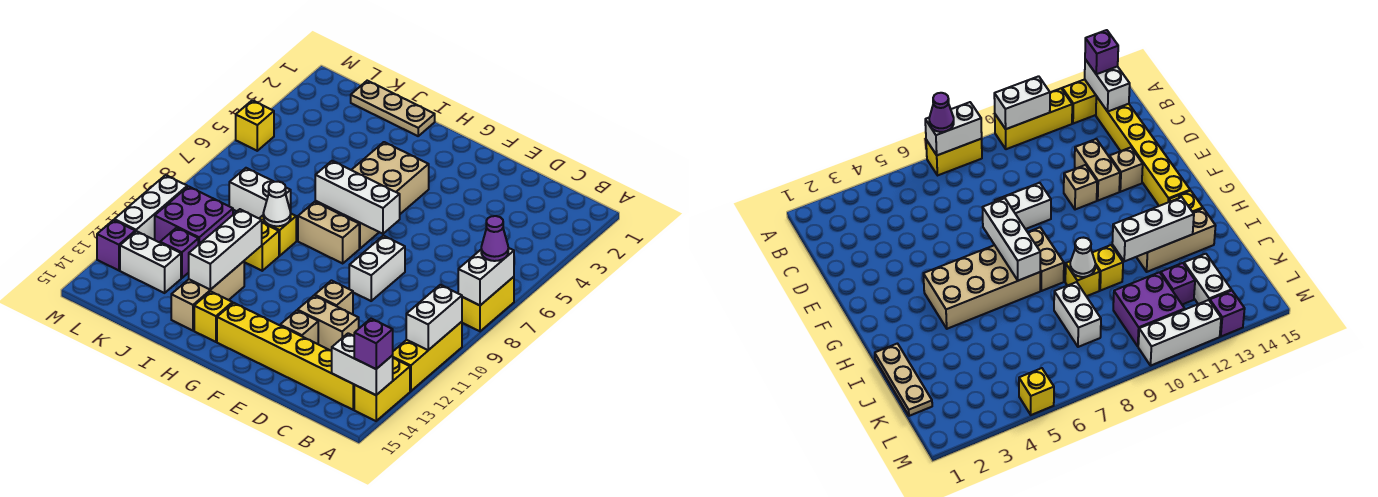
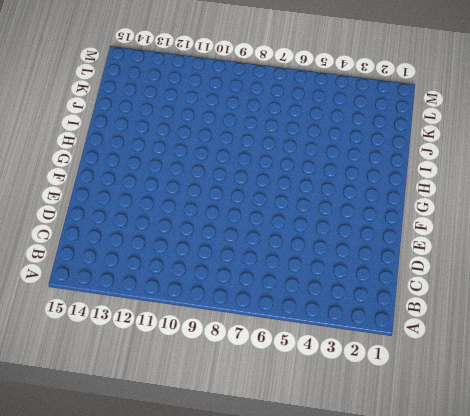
none -> yellow 1x2 brick [462,277,514,331]
none -> yellow 1x3 brick [393,322,462,391]
none -> yellow 1x2 brick [354,358,410,421]
none -> yellow 1x6 brick [217,303,354,410]

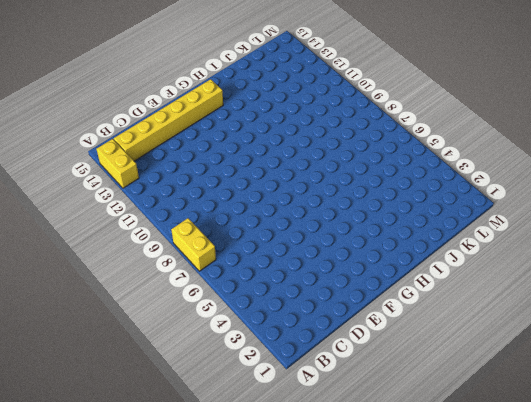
none -> yellow 1x3 brick [393,322,462,391]
none -> tan 1x2 brick [298,295,359,351]
none -> white 1x2 brick [349,236,405,301]
none -> tan 1x1 brick [315,281,353,314]

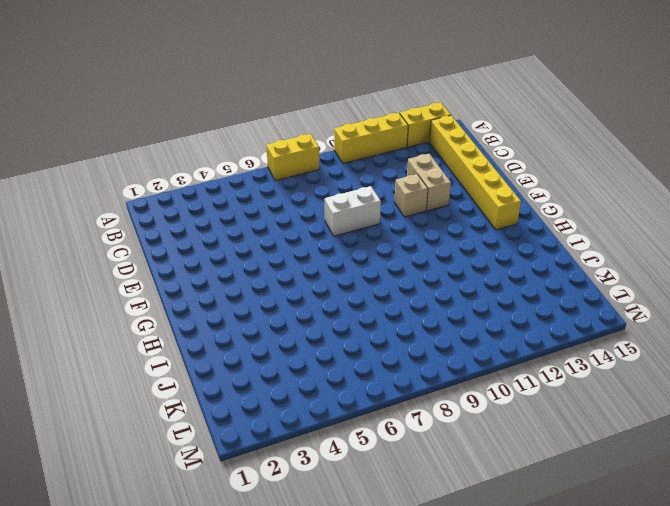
none -> tan 1x1 brick [280,310,318,344]
none -> tan 2x4 brick [315,142,429,248]
none -> tan 1x2 brick [298,202,359,263]
none -> yellow 1x1 brick [194,291,232,342]

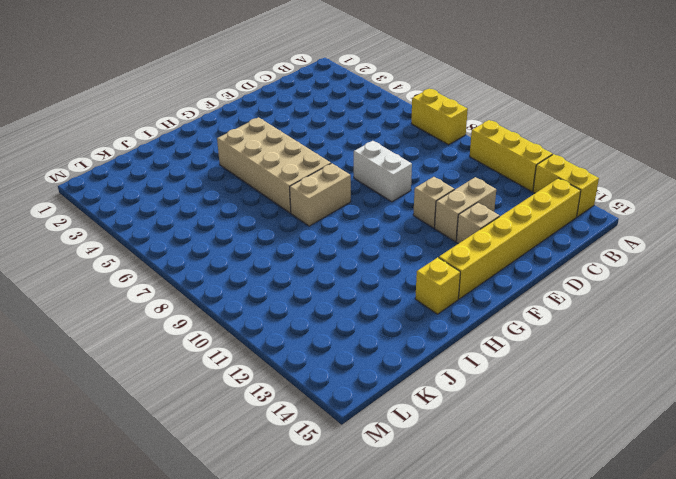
none -> tan 1x3 plate [351,81,435,136]
none -> yellow 1x1 brick [259,214,296,256]
none -> yellow 1x1 brick [244,223,279,271]
none -> tan 1x3 brick [171,261,244,331]

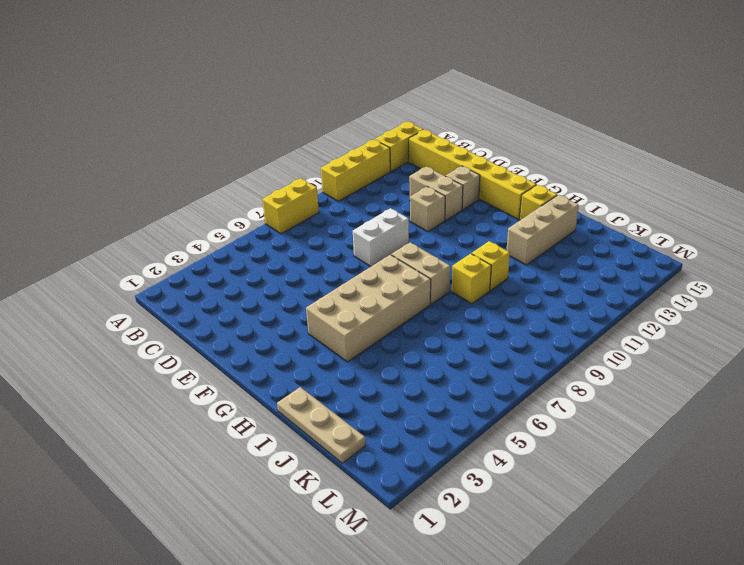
none -> white 1x2 brick [229,168,291,218]
none -> purple 2x2 brick [155,186,233,245]
none -> purple 1x1 brick [160,228,198,278]
none -> white 1x2 brick [120,231,181,293]

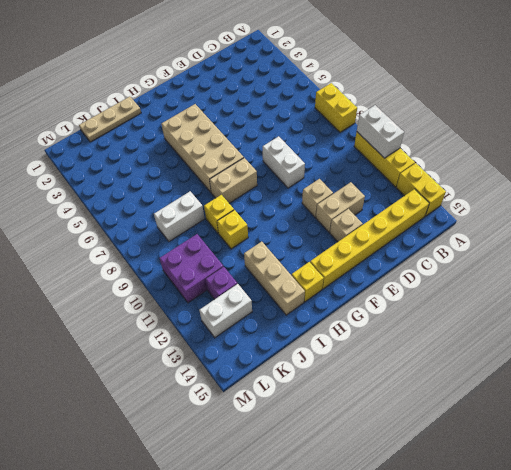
none -> yellow 1x1 brick [236,100,274,151]
none -> white 1x3 brick [114,175,187,240]
none -> purple 1x1 brick [97,220,135,270]
none -> white 1x2 brick [458,248,514,305]

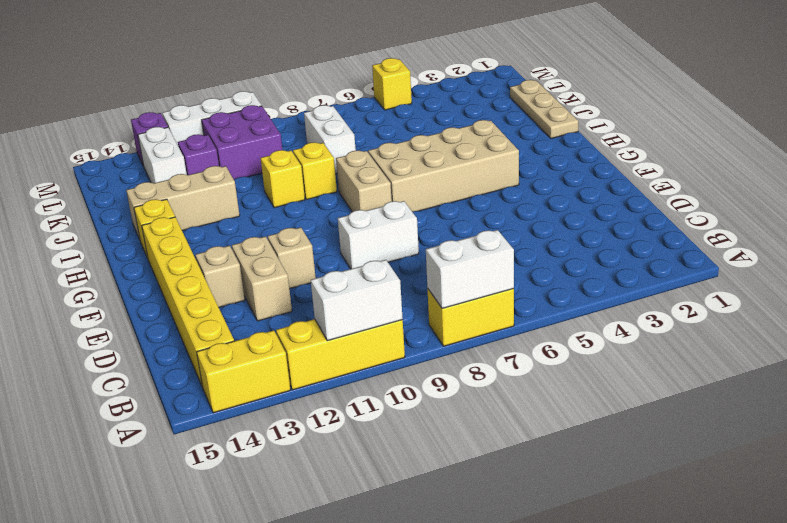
none -> white 1x2 brick [332,333,393,395]
none -> white 1x3 brick [315,161,400,234]
none -> white 1x1 cone [263,182,291,226]
none -> white 1x3 brick [189,209,262,290]

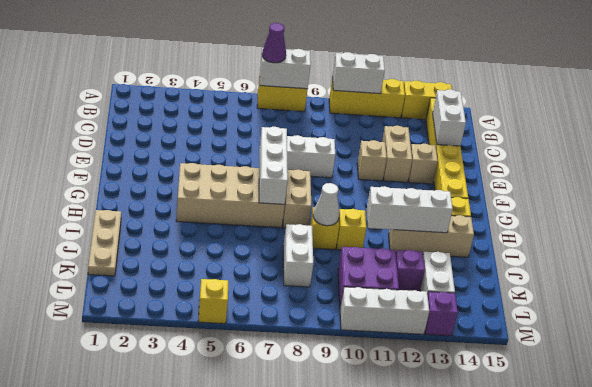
white 1x2 brick [433,89,466,146] -> white 1x2 brick moved to [332,333,393,395]
none -> purple 1x1 brick [354,319,393,369]

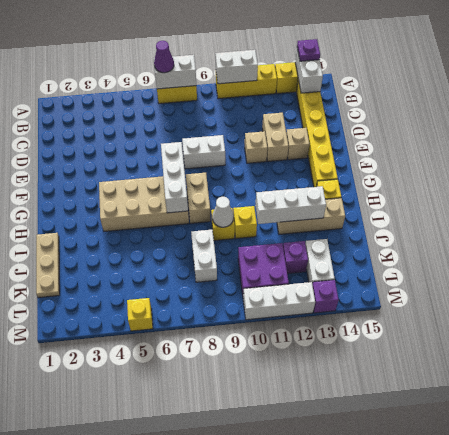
purple 1x1 plate [297,39,320,61] -> purple 1x1 brick [354,319,393,369]

